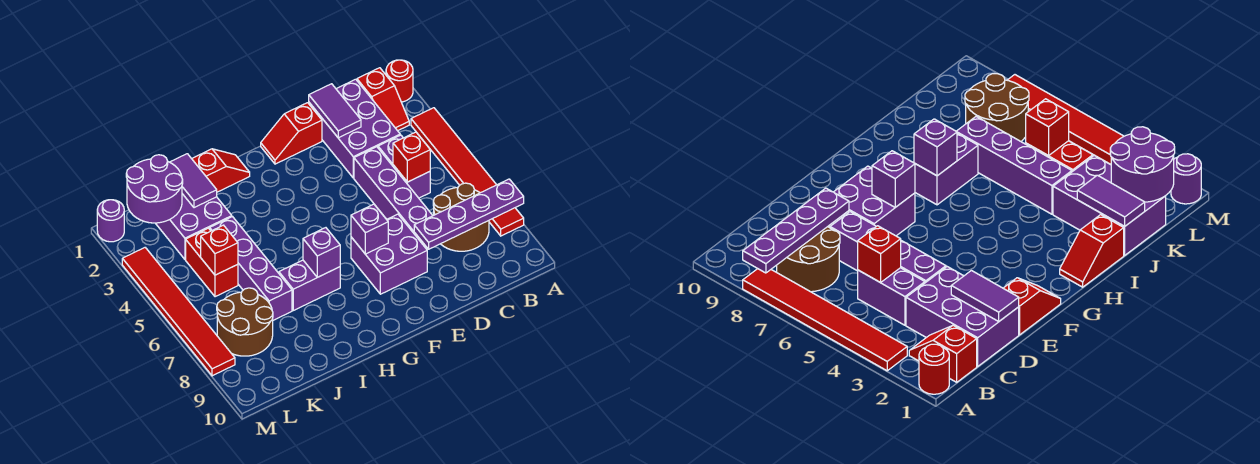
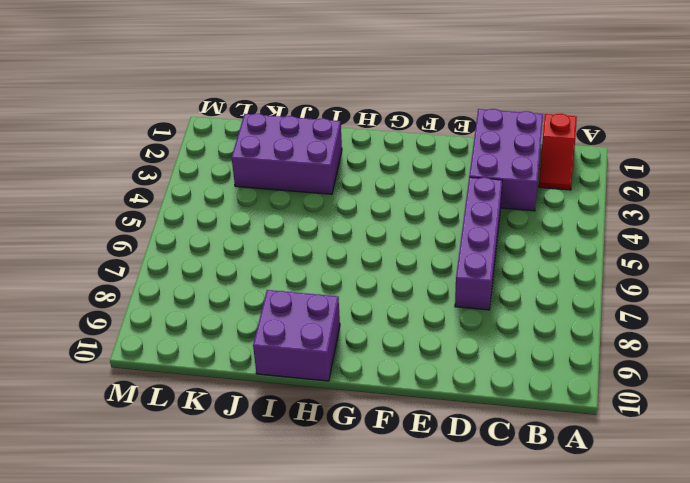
purple 2x2 brick [253,290,340,381] -> purple 2x2 brick moved to [351,214,427,294]
purple 2x3 brick [232,114,342,194] -> purple 2x3 brick turned to [156,194,232,259]
none -> red 1x1 round brick [386,60,413,102]
none -> red 1x6 tile [411,108,524,236]
none -> brown 2x2 round brick [433,183,489,251]

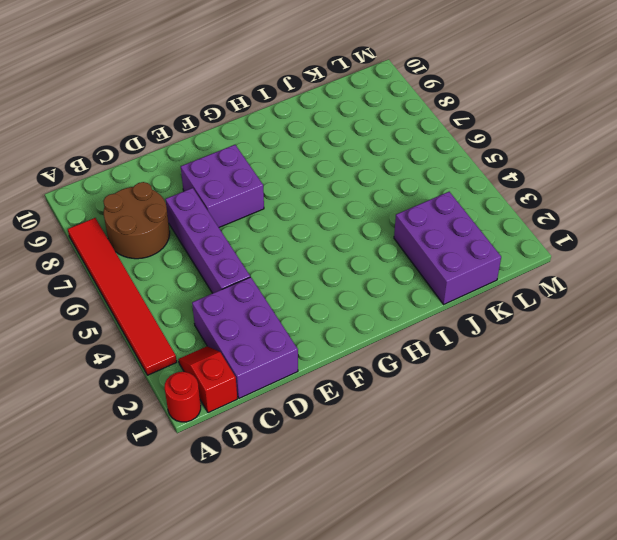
none -> purple 1x2 brick [378,135,430,198]
none -> red 1x2 slope [261,103,322,164]
none -> red 1x2 slope [192,149,250,192]

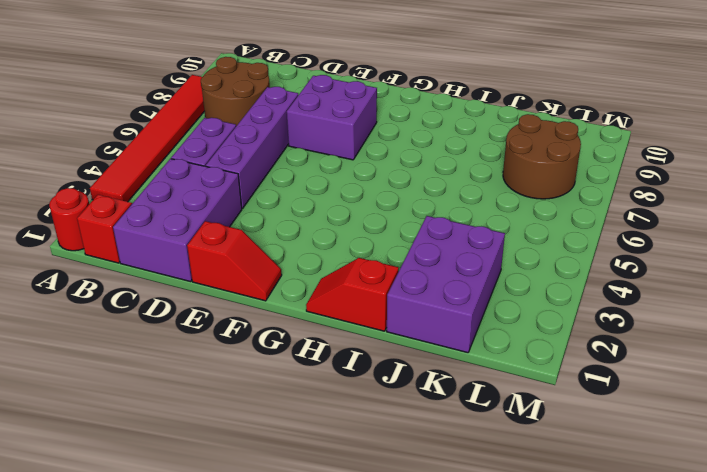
none -> purple 1x2 brick [279,260,340,310]
none -> purple 1x4 brick [210,217,292,320]
none -> red 1x2 brick [186,228,238,297]

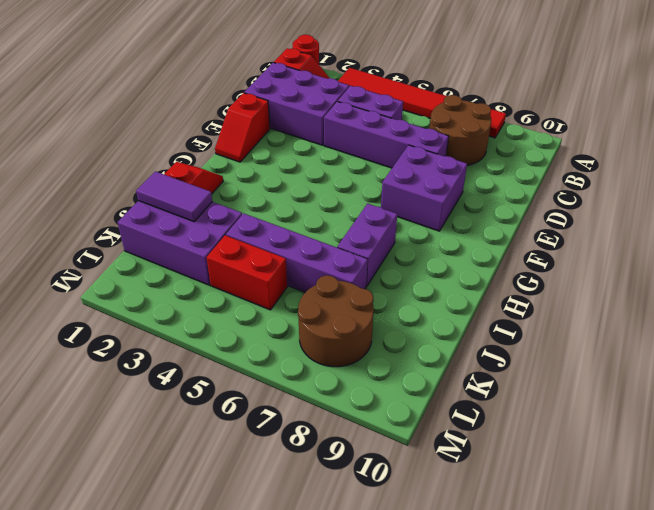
none -> purple 1x1 round brick [97,200,124,242]
none -> red 1x6 tile [122,248,235,376]
none -> purple 1x4 plate [414,179,524,249]

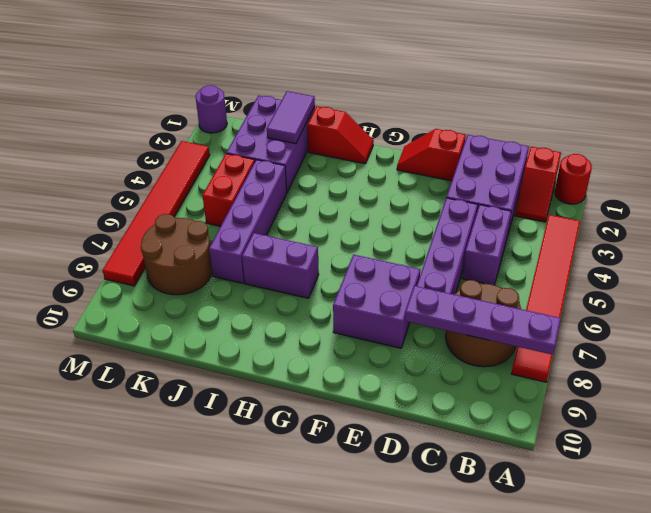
none -> red 1x1 brick [393,132,430,182]
none -> purple 1x2 tile [309,84,361,138]
none -> purple 1x1 brick [351,204,388,254]

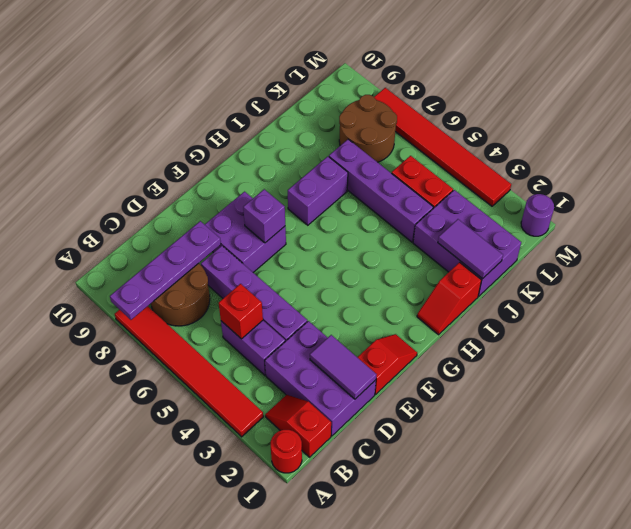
none -> purple 1x1 brick [303,228,340,277]
none -> purple 2x2 round brick [126,155,183,223]
none -> red 1x1 brick [201,225,238,275]

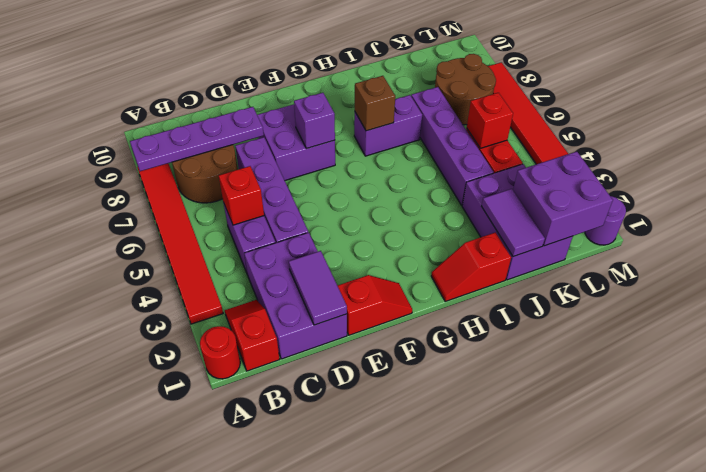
brown 1x1 brick [355,76,395,131] -> purple 1x1 brick [303,228,340,277]
purple 2x2 brick [513,152,613,246] -> purple 2x2 round brick [126,155,183,223]

